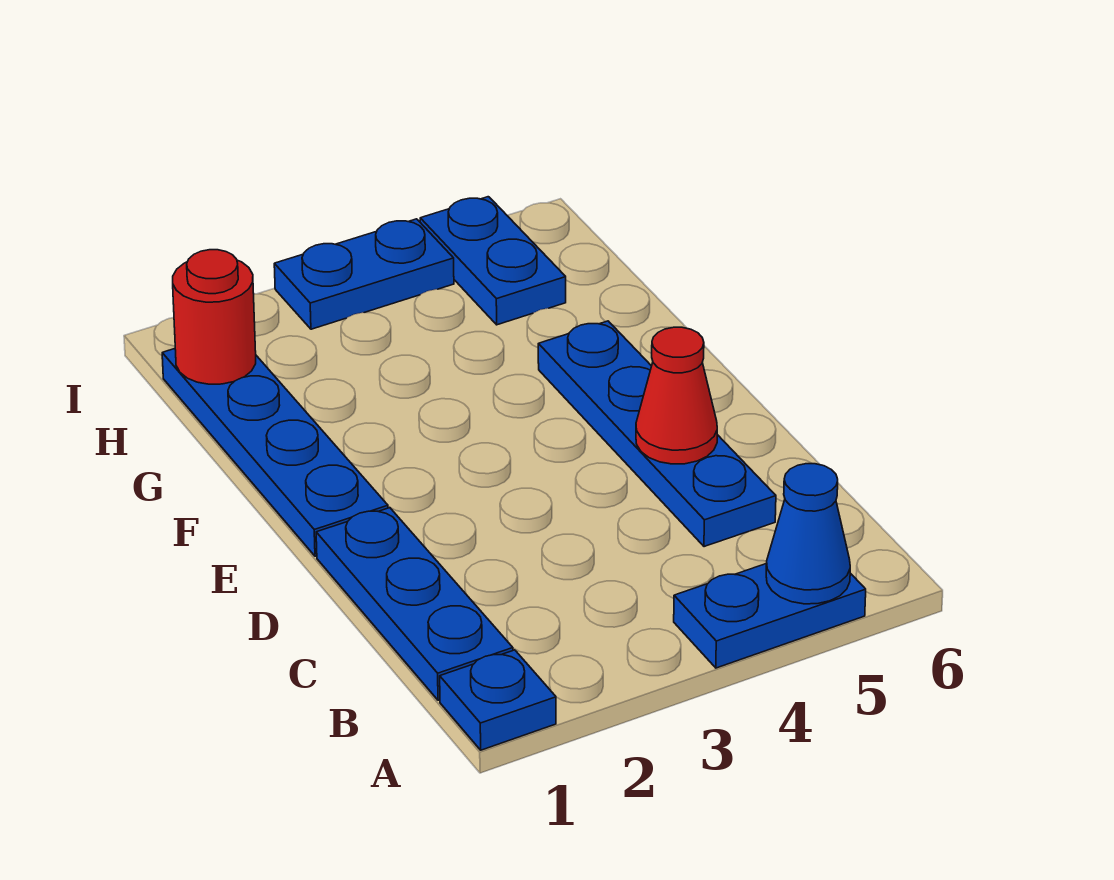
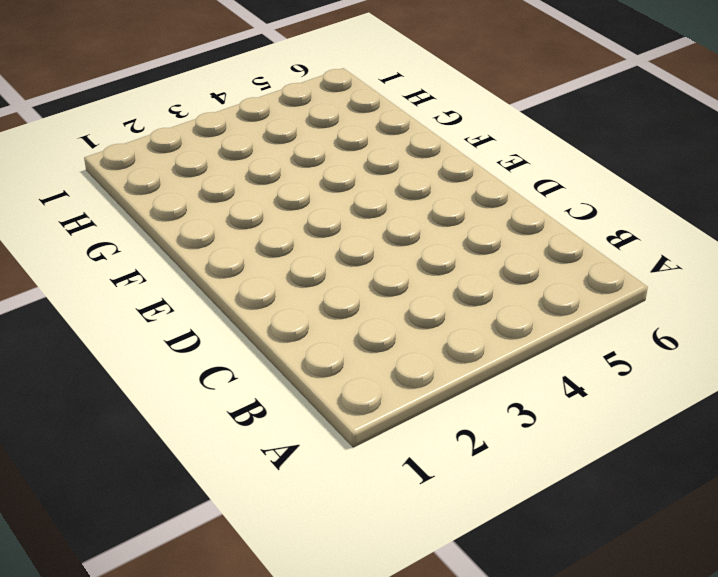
none -> blue 1x1 plate [440,650,556,750]
none -> blue 1x2 plate [674,563,866,668]

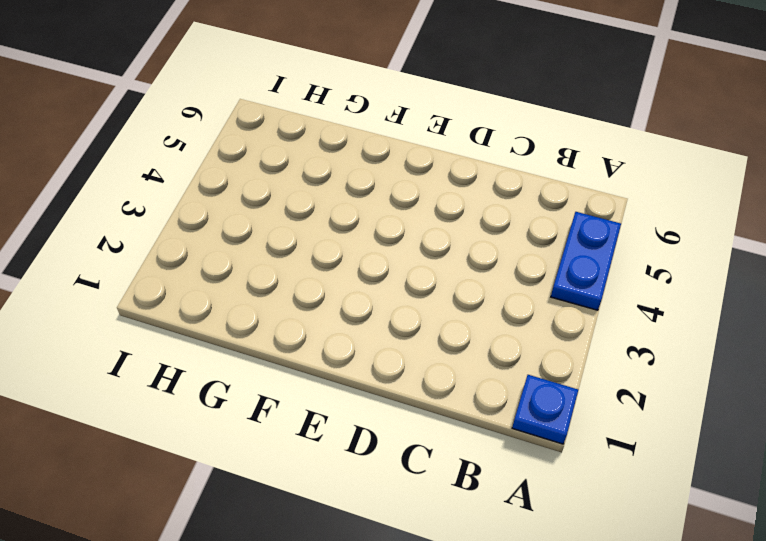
none -> blue 1x3 plate [316,508,513,700]
none -> blue 1x4 plate [538,321,776,547]

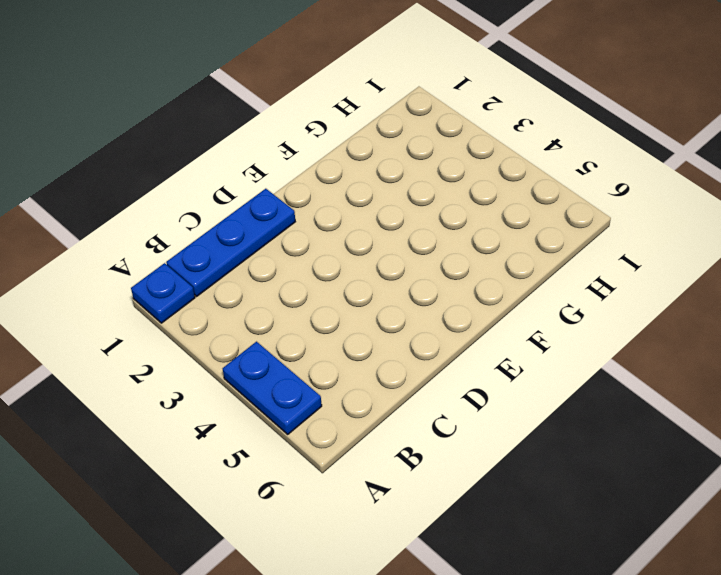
none -> blue 1x4 plate [538,321,776,547]
none -> blue 1x4 plate [162,349,388,556]

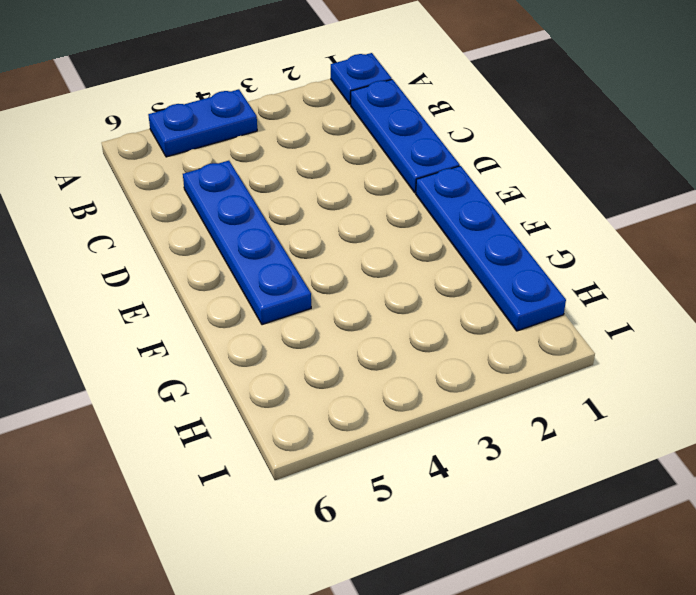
none -> blue 1x2 plate [420,197,566,325]
none -> blue 1x2 plate [274,219,454,329]

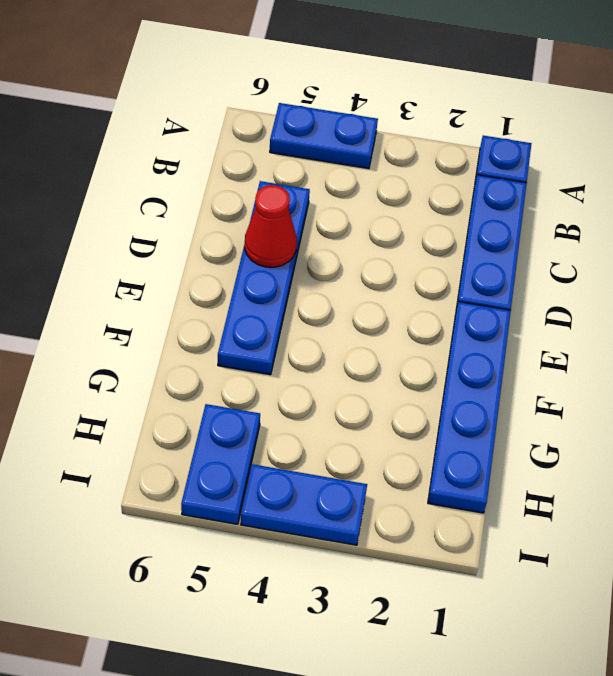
none -> blue 1x1 cone [766,464,850,604]
none -> red 1x1 round brick [173,250,256,384]

